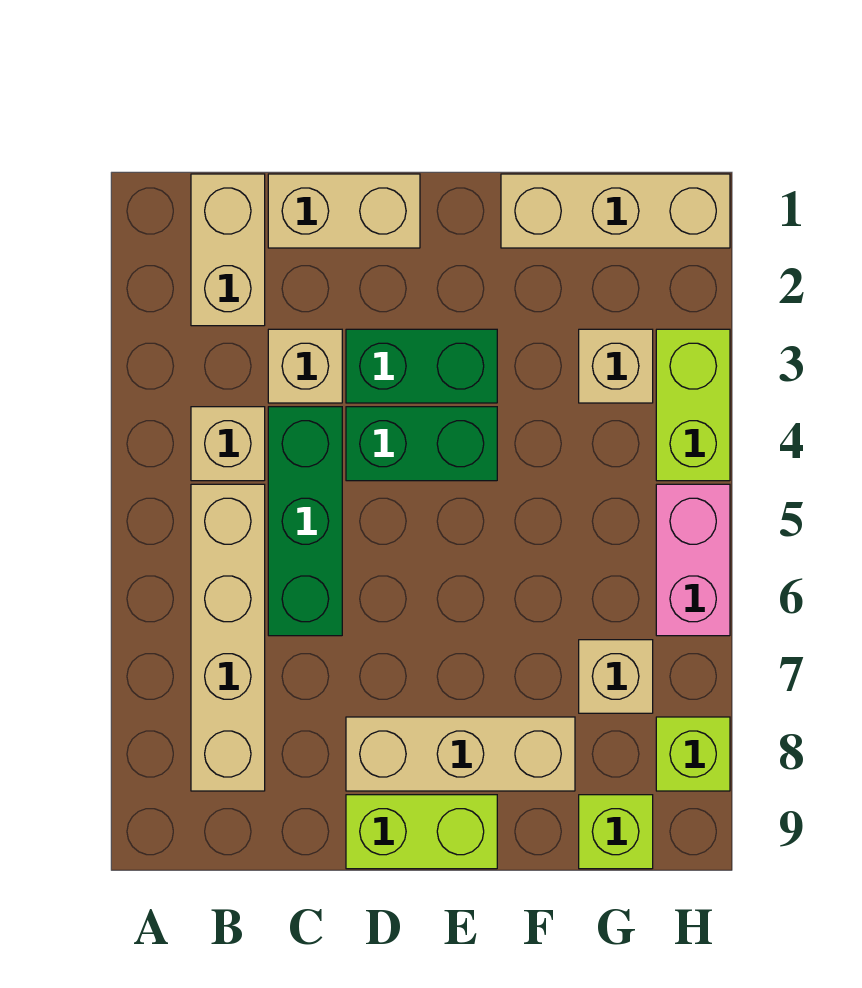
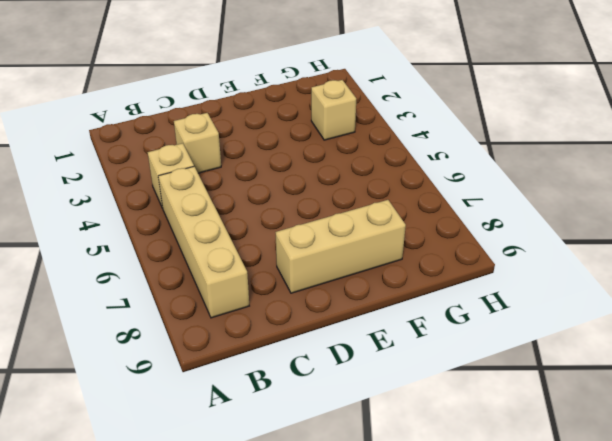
none -> tan 1x2 brick [191,174,265,326]
none -> tan 1x2 brick [268,174,420,248]
none -> green 1x3 brick [268,407,342,636]

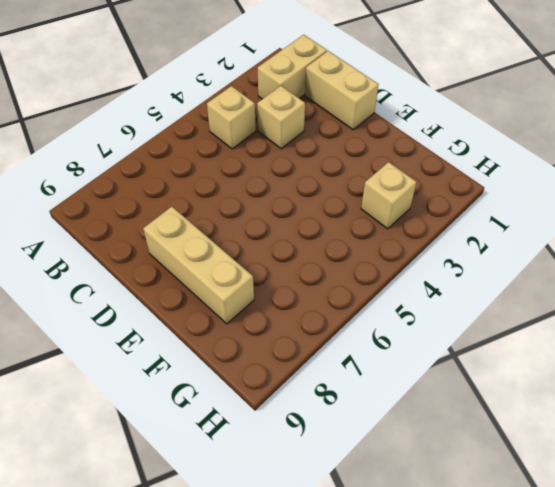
none -> tan 1x4 brick [191,484,265,791]
none -> green 1x3 brick [268,407,342,636]
none -> green 1x2 brick [346,329,497,403]

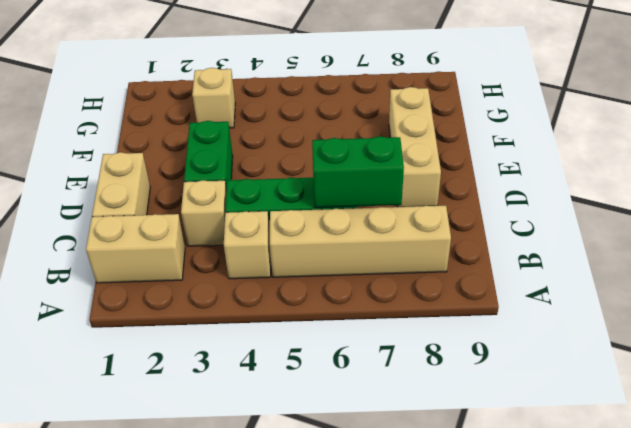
green 1x2 brick [312,136,404,208] -> green 1x2 brick turned to [346,407,497,481]
none -> lime 1x2 brick [346,795,497,869]
none -> tan 1x3 brick [501,174,730,248]
none -> tan 1x1 brick [579,640,653,713]

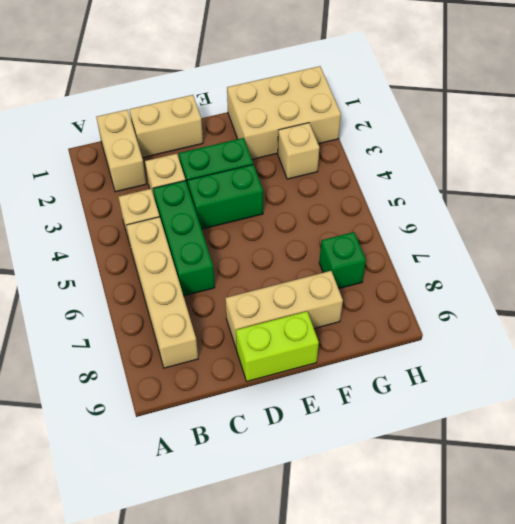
tan 2x3 brick [227,66,341,159] -> tan 1x3 brick [501,174,730,248]
green 1x1 brick [319,232,366,289] -> tan 1x1 brick [579,640,653,713]
none -> lime 1x1 brick [579,795,653,869]
none -> lime 1x2 brick [656,329,730,481]
none -> pink 1x2 brick [656,484,730,636]

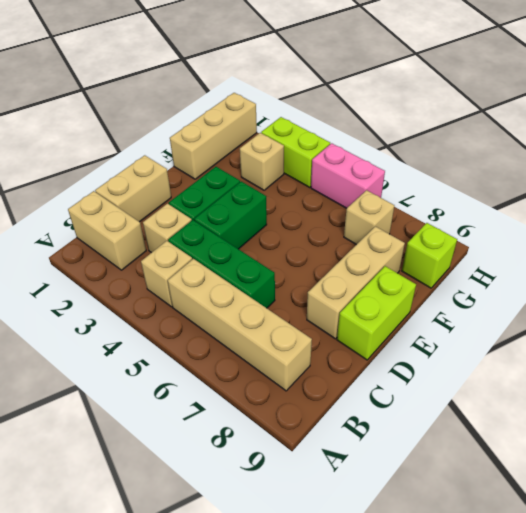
none -> lime 1x1 brick [656,717,730,791]

